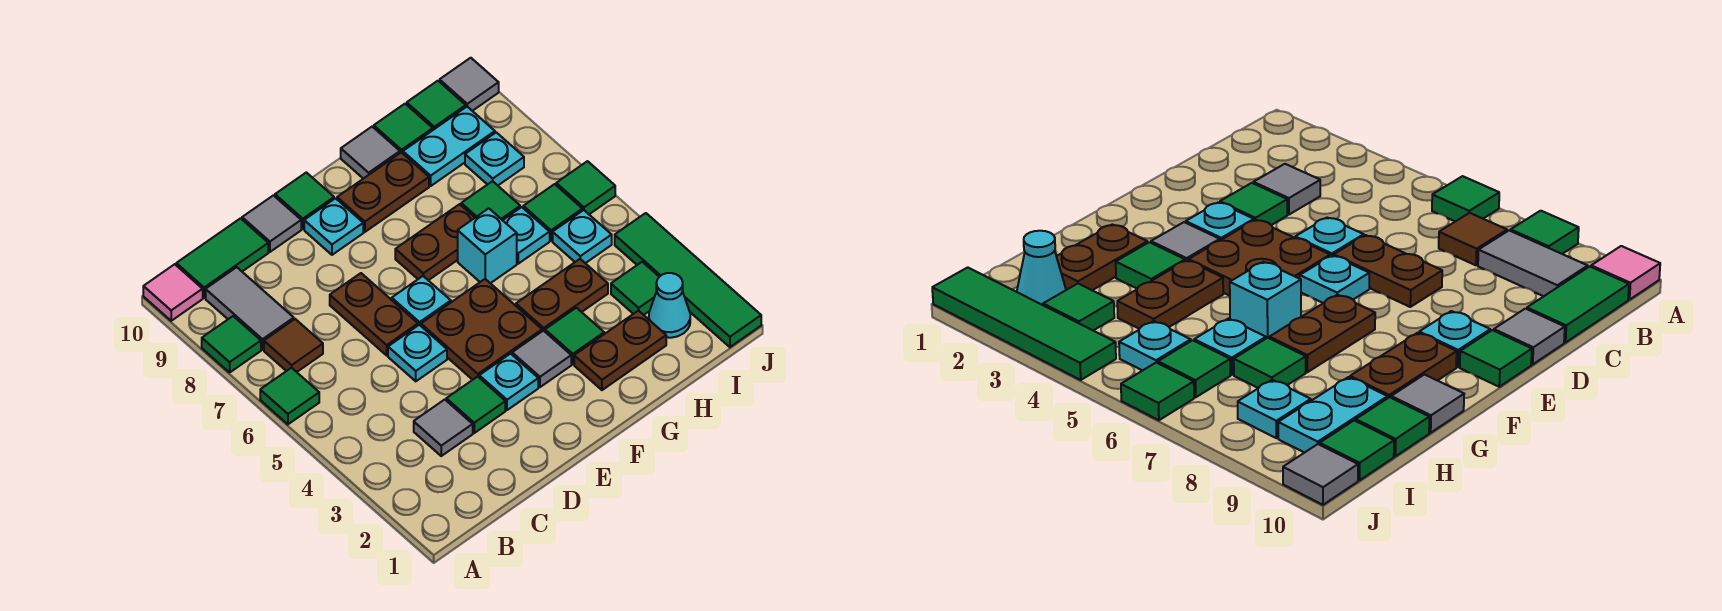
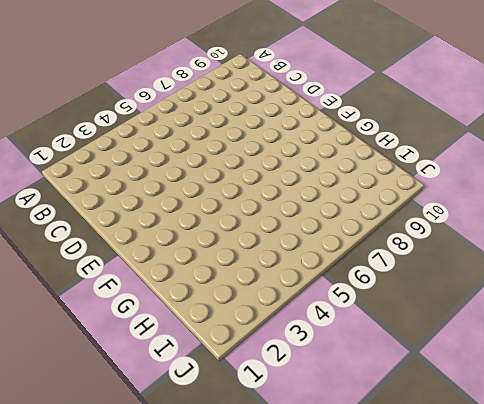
none -> green 1x1 tile [260,368,319,424]
none -> green 1x1 tile [202,316,261,372]
none -> pink 1x1 tile [143,264,203,321]
none -> brown 1x1 tile [264,319,323,372]

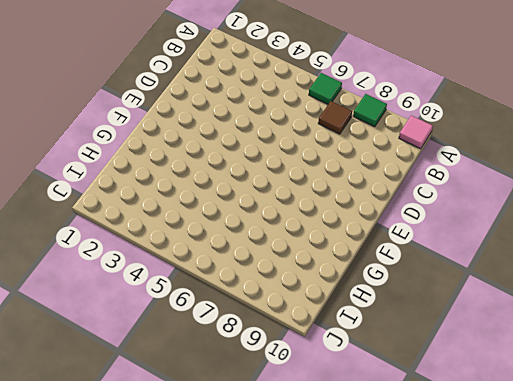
none -> grey 1x2 tile [206,267,294,350]
none -> green 1x2 tile [176,218,268,298]
none -> grey 1x1 tile [414,400,473,456]
none -> green 1x1 tile [446,377,505,433]

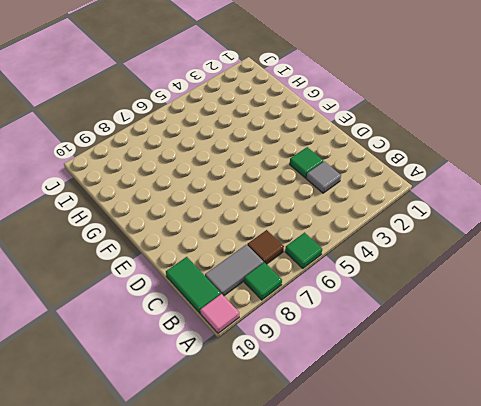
none -> cyan 1x1 plate [388,325,447,381]
none -> brown 1x2 plate [330,273,418,355]
none -> grey 1x1 tile [242,195,301,252]
none -> cyan 1x1 plate [479,354,538,410]

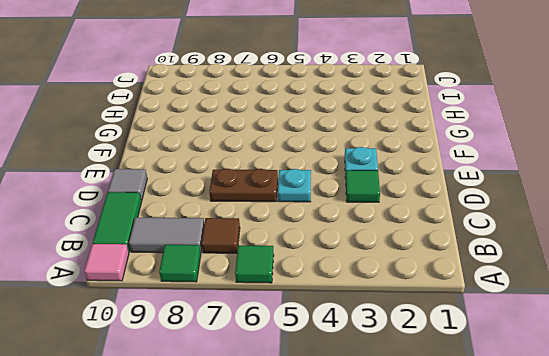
none -> grey 1x1 tile [414,400,473,456]
none -> brown 2x2 plate [421,279,542,380]
none -> cyan 1x1 plate [392,276,451,326]
none -> cyan 1x1 plate [304,198,363,255]

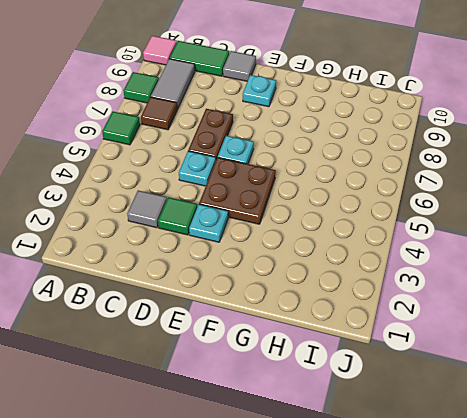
none -> green 1x1 tile [275,172,334,229]
none -> grey 1x1 tile [512,330,571,387]
none -> brown 1x2 plate [395,204,475,280]
none -> brown 1x2 plate [337,152,429,232]

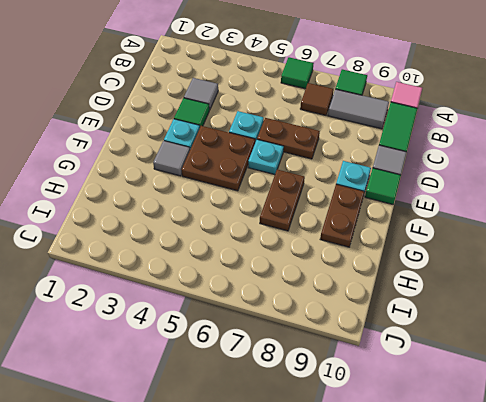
none -> brown 1x2 plate [574,310,666,390]
none -> green 1x1 tile [545,308,604,364]
none -> brown 1x2 plate [516,259,608,331]
none -> cyan 1x1 brick [458,208,517,283]

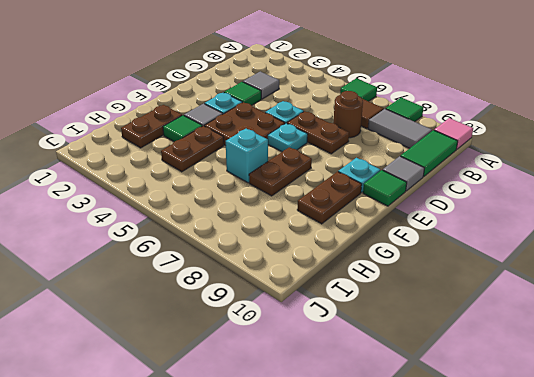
brown 1x1 round brick [333,91,363,138] -> none
none -> grey 1x1 tile [341,127,400,179]
none -> cyan 1x1 plate [503,207,550,264]
none -> green 1x1 tile [461,181,520,220]
none -> cyan 1x2 plate [403,107,495,186]

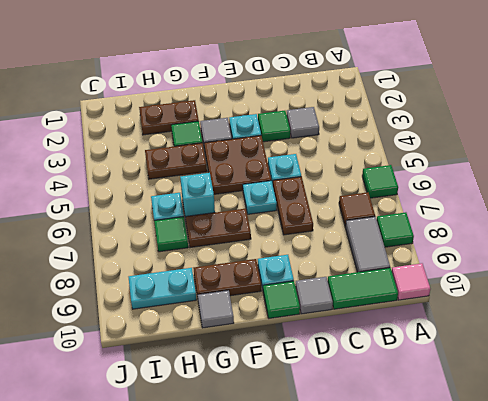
none -> green 1x1 tile [374,104,433,153]
none -> cyan 1x1 cone [649,273,690,338]
none -> green 1x1 tile [611,262,659,315]
none -> cyan 1x1 plate [553,210,612,263]

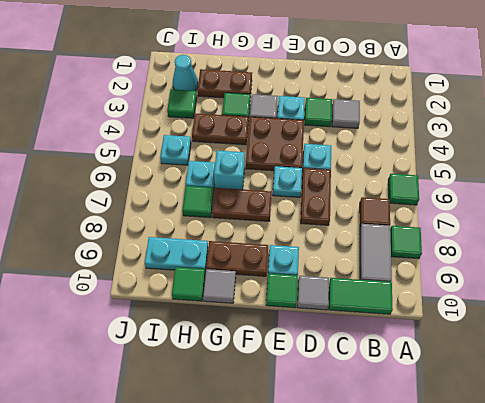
none -> pink 1x1 tile [143,264,203,321]
none -> green 1x1 tile [523,184,582,241]
none -> cyan 1x1 plate [465,132,524,185]
none -> green 1x1 tile [407,81,466,130]

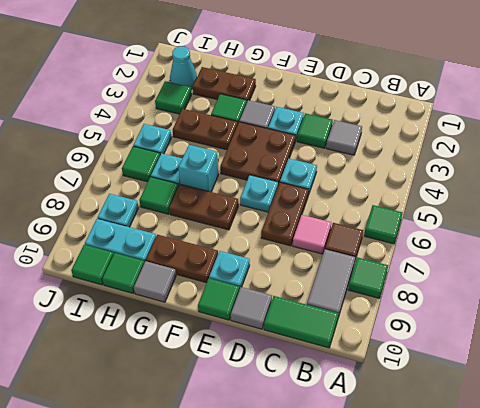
pink 1x1 tile [293,215,331,254] -> pink 1x1 tile moved to [143,264,203,321]
none -> green 1x4 tile [615,213,761,347]
none -> green 1x1 tile [556,161,615,214]
none -> grey 1x1 tile [440,58,499,111]

